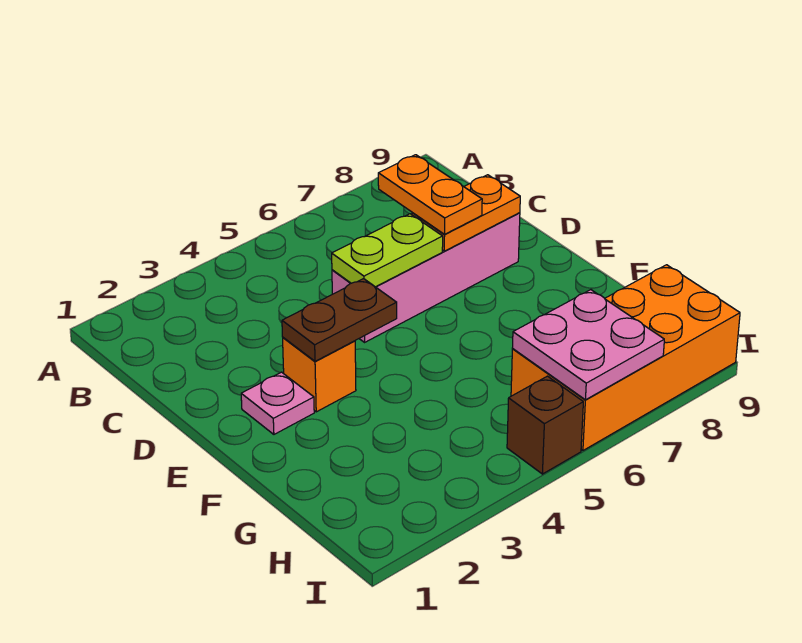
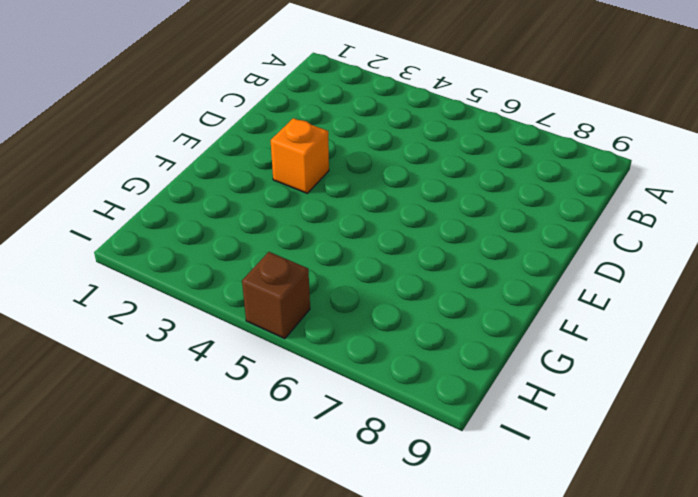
none -> pink 1x4 brick [332,213,520,342]
none -> pink 1x1 plate [241,372,314,434]

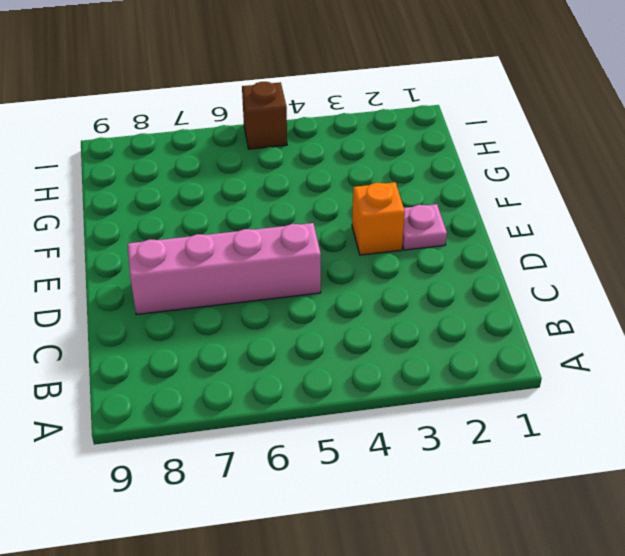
none -> orange 2x4 brick [511,265,740,450]
none -> lime 1x2 plate [332,214,443,287]

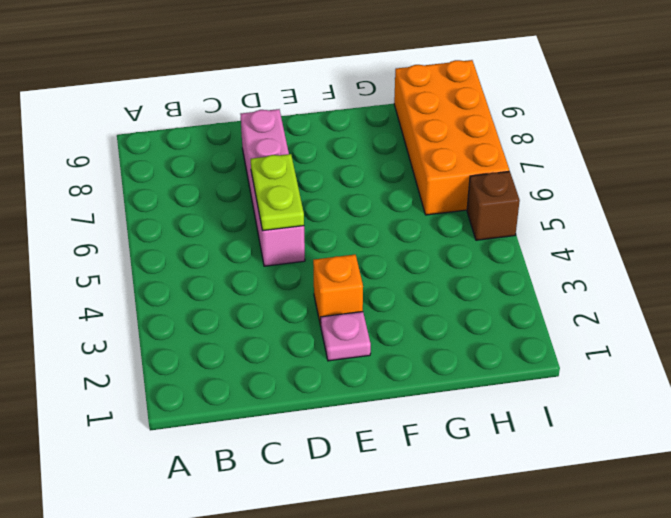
none -> orange 1x2 plate [412,175,520,251]
none -> brown 1x2 plate [282,279,397,361]

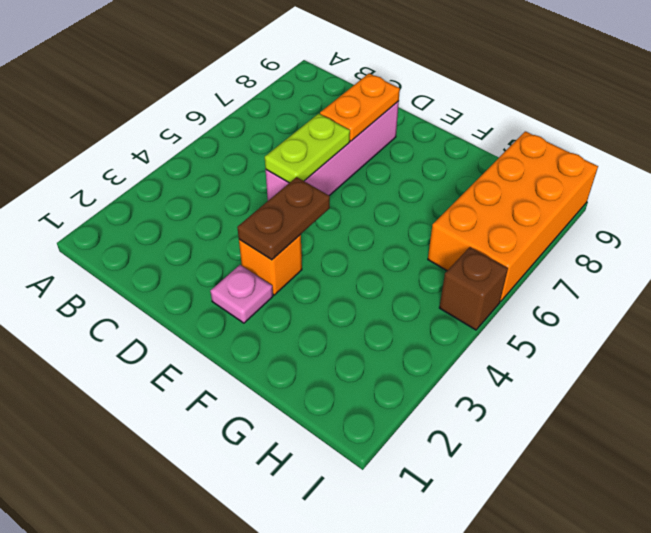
none -> pink 2x2 plate [513,290,664,400]
none -> orange 1x2 plate [378,155,482,234]

